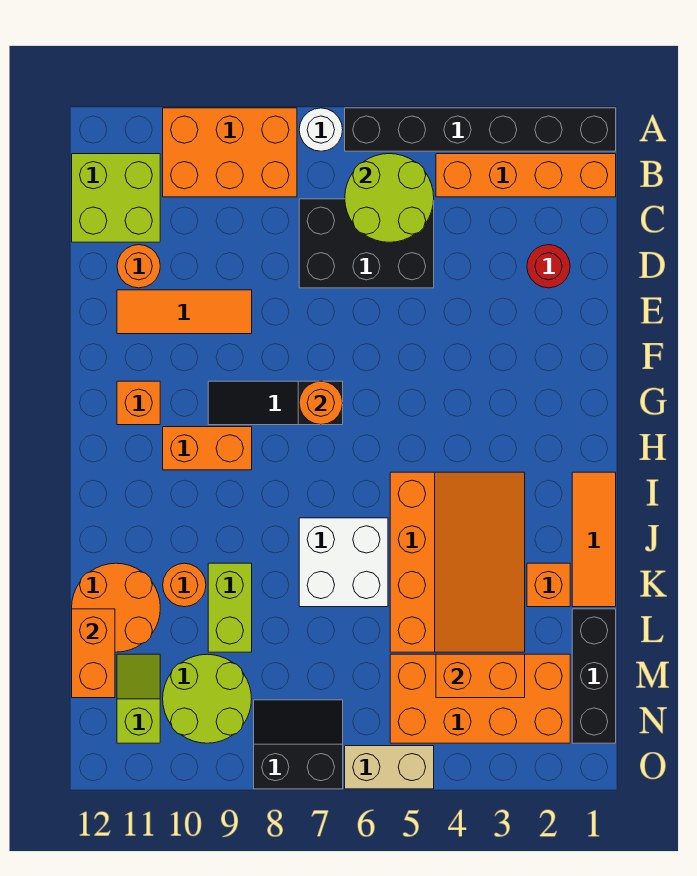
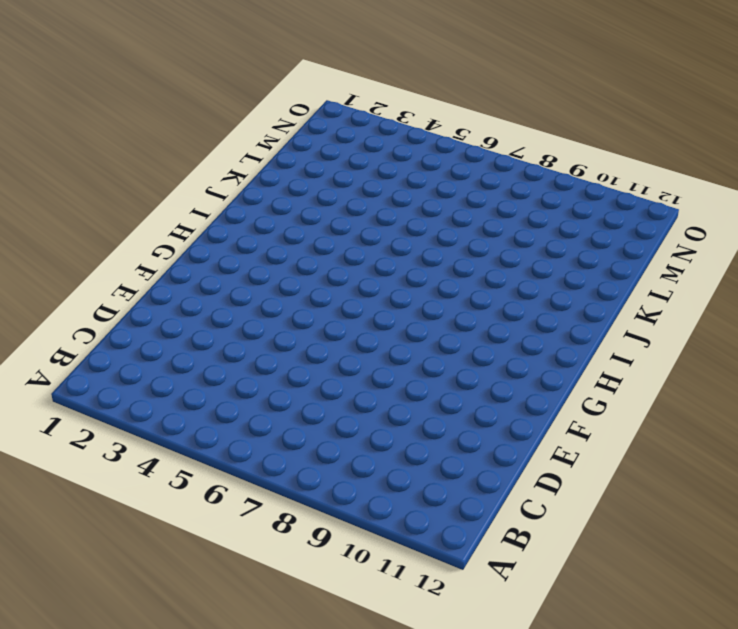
none -> black 1x6 brick [345,108,616,151]
none -> white 1x1 round brick [299,108,343,151]
none -> orange 2x3 brick [163,108,297,197]

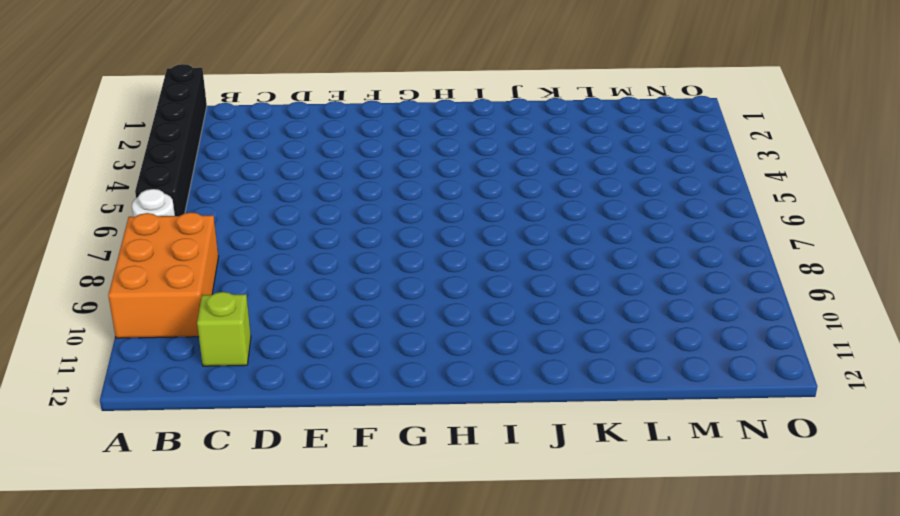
lime 1x1 brick [197,292,251,366] -> lime 2x2 brick [72,154,160,242]
none -> orange 1x4 brick [436,154,616,197]
none -> black 2x3 brick [299,199,434,288]
none -> red 1x1 round brick [527,245,570,288]

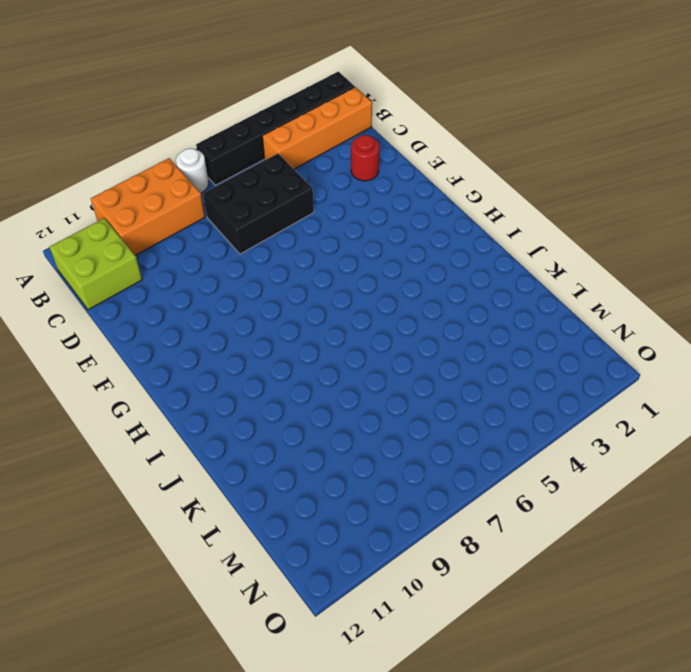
none -> orange 1x1 round brick [117,245,160,288]
none -> orange 1x3 tile [117,290,252,334]
none -> black 1x3 slope [208,381,343,425]

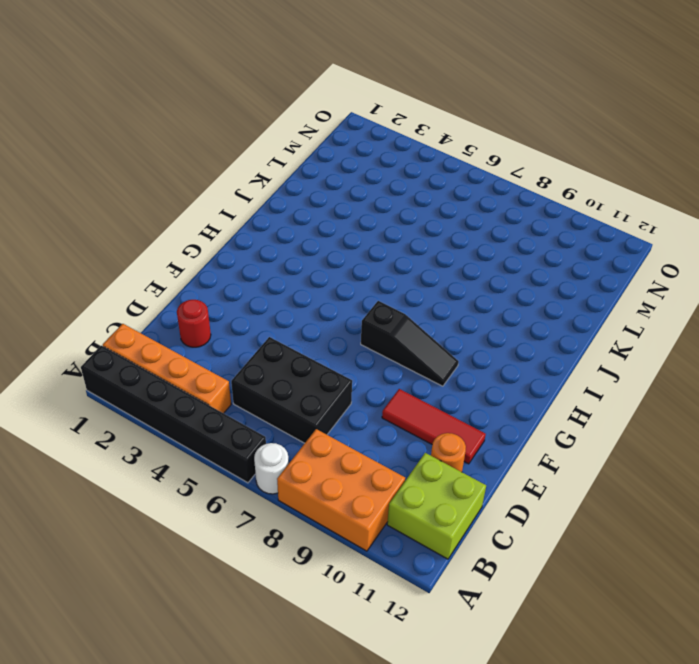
red 1x3 tile [382,389,486,464] -> orange 1x3 tile [117,290,252,334]
none -> orange 1x1 brick [117,381,160,425]
none -> orange 1x2 brick [163,427,252,470]
none -> orange 1x3 tile [572,472,616,607]

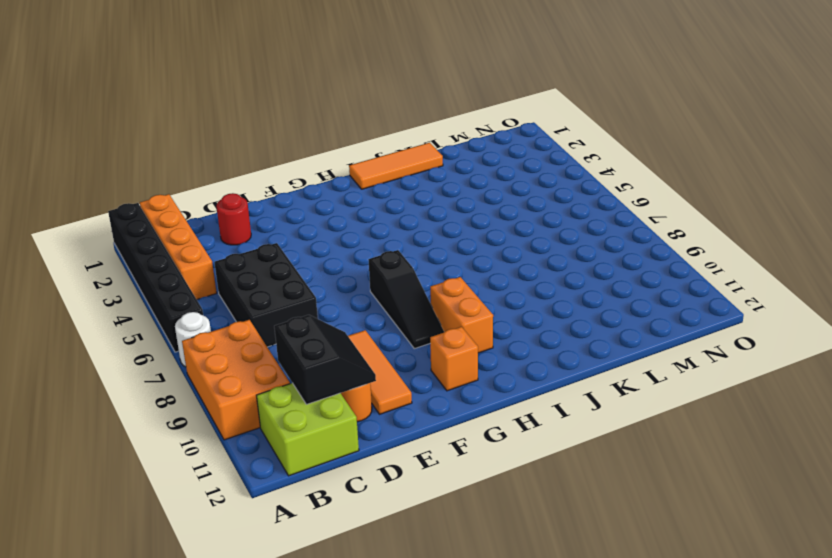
black 2x2 slope [274,315,376,404] -> black 2x2 slope turned to [254,700,343,789]
none -> orange 3x4 slope [390,472,525,652]
none -> white 2x2 brick [299,518,388,607]
none -> orange 1x1 brick [527,563,570,607]

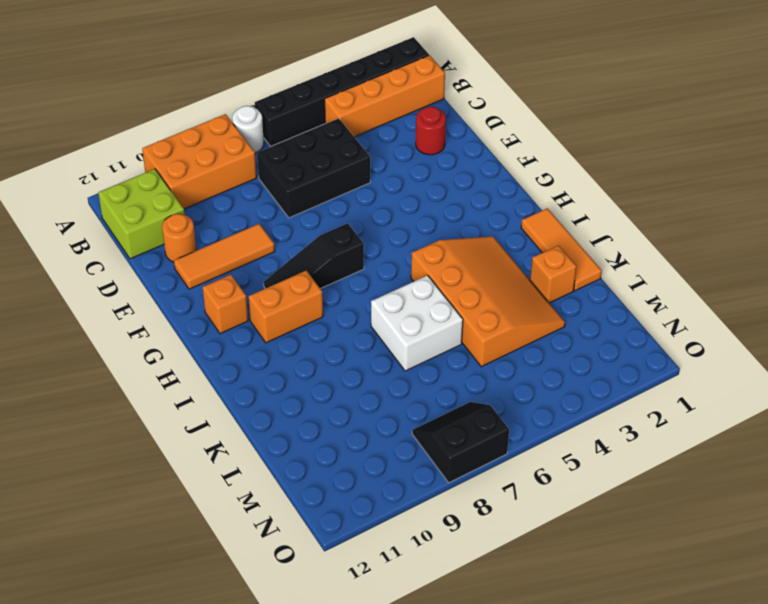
none -> lime 1x2 brick [208,563,252,652]
none -> orange 1x1 round brick [163,563,206,607]
none -> orange 2x2 round brick [72,563,160,652]

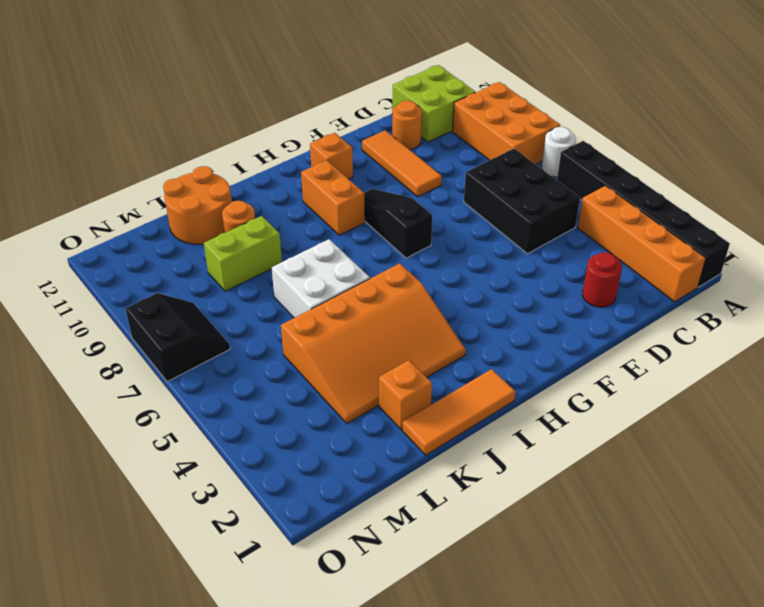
none -> black 1x3 brick [572,609,616,743]
none -> orange 2x4 brick [390,654,570,743]
none -> lime 2x2 round brick [163,654,252,743]

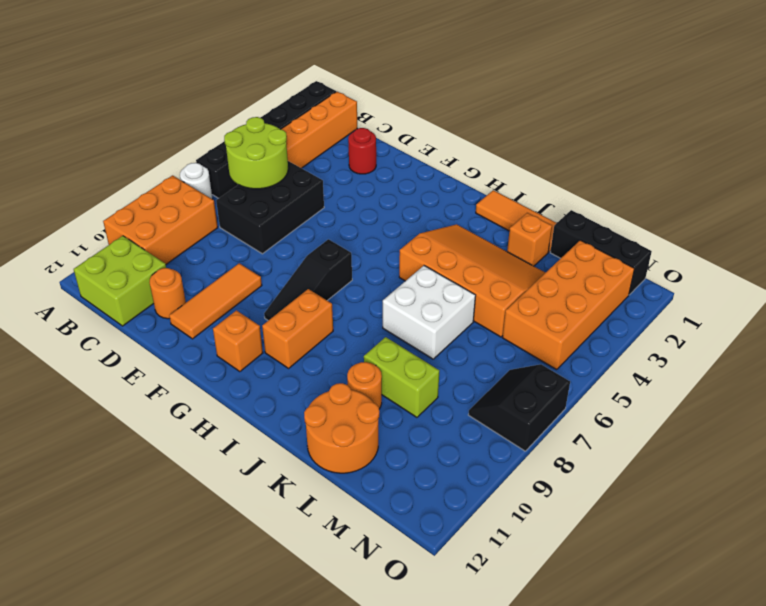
none -> lime 2x2 round brick [163,654,252,743]
none -> lime 1x2 slope [117,654,160,743]
none -> tan 1x2 brick [345,746,434,789]

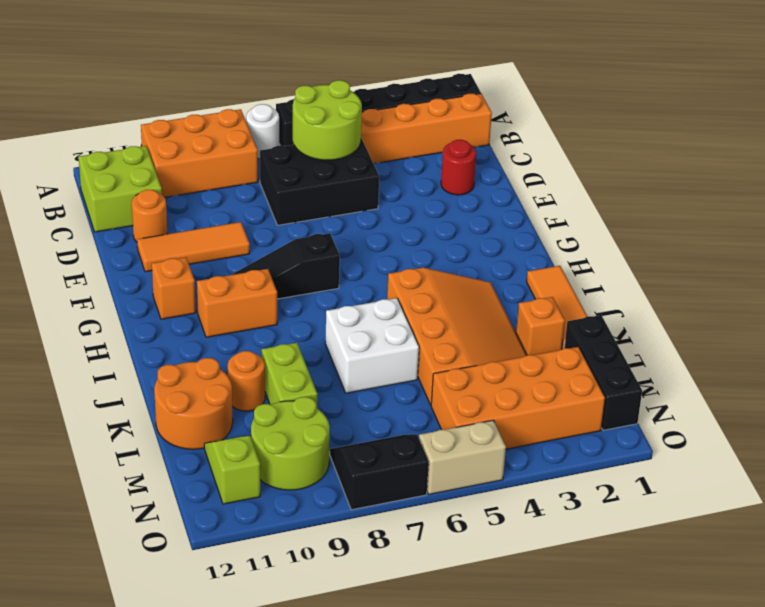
none -> orange 1x1 round brick [299,381,343,425]
none -> orange 1x2 brick [72,609,115,698]
none -> orange 1x2 brick [436,654,525,698]

